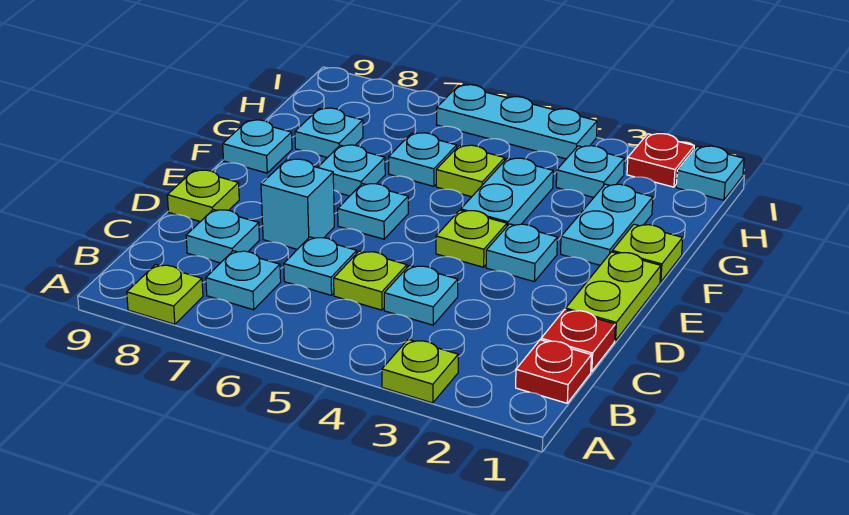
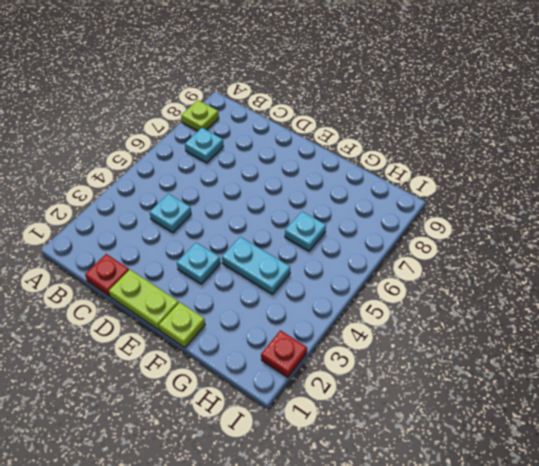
none -> lime 1x1 plate [382,339,458,403]
none -> red 1x1 plate [516,340,591,403]
none -> lime 1x1 plate [334,251,407,310]

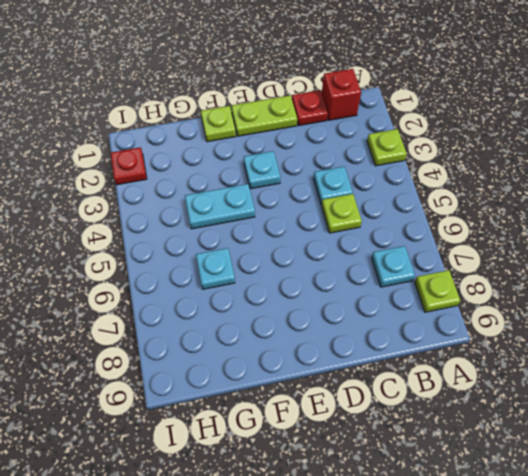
red 1x1 brick [322,69,361,120] -> red 1x1 plate [516,340,591,403]
none -> cyan 1x1 plate [284,237,357,295]
none -> cyan 1x1 plate [186,209,259,263]
none -> cyan 1x1 brick [261,159,334,249]

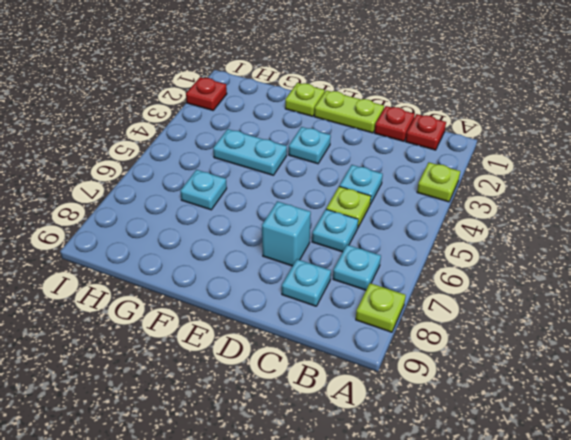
none -> lime 1x1 plate [167,170,239,222]
none -> lime 1x1 plate [436,210,507,267]
none -> cyan 1x1 plate [338,184,408,239]

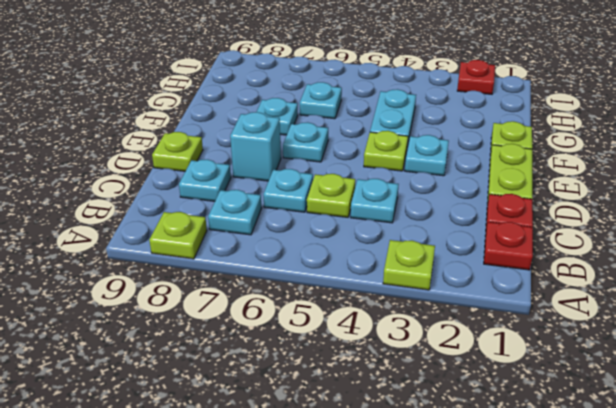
none -> cyan 1x2 plate [561,184,653,265]
none -> cyan 1x1 plate [223,120,292,173]
none -> lime 1x1 plate [436,145,505,197]

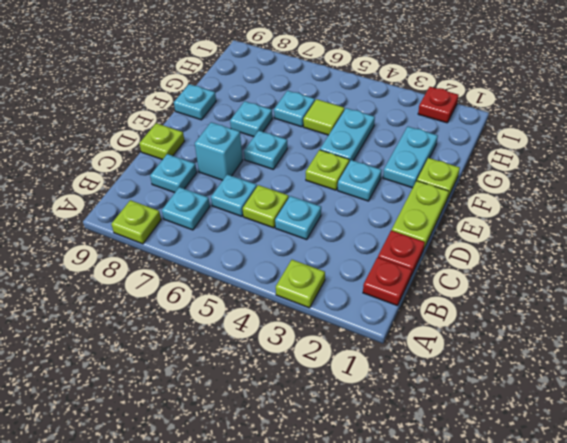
lime 1x1 tile [303,99,345,135] -> lime 1x1 plate [436,145,505,197]
none -> cyan 1x1 plate [295,108,363,158]
none -> cyan 1x1 plate [556,146,624,197]
none -> cyan 1x1 plate [676,146,744,200]

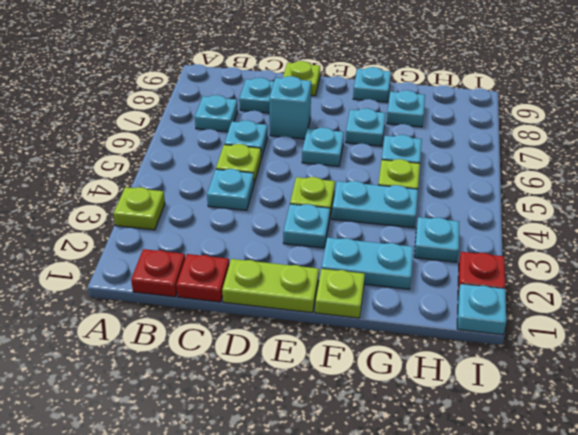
none -> lime 1x1 plate [127,265,203,324]
none -> cyan 1x3 plate [436,85,597,159]

